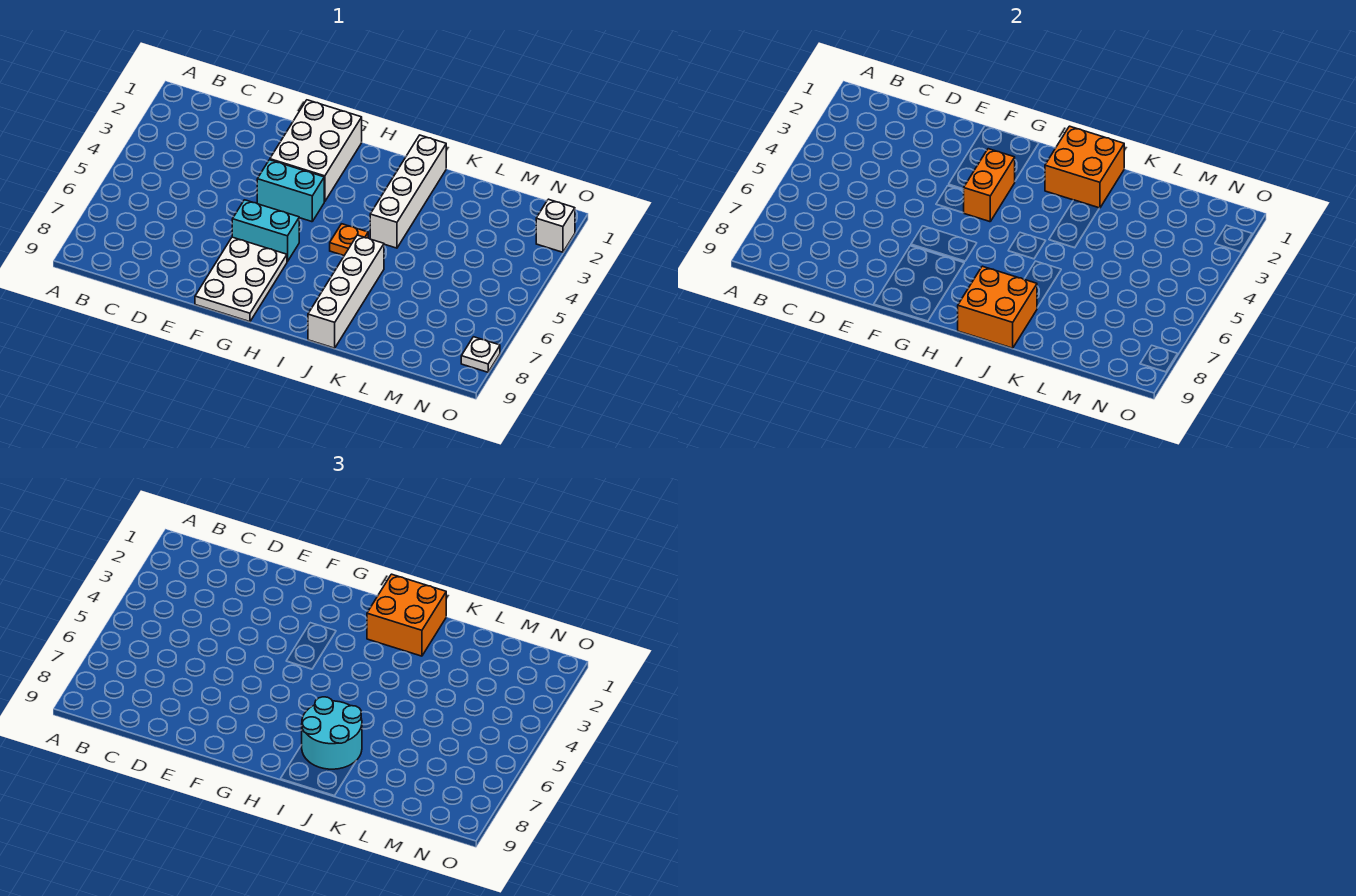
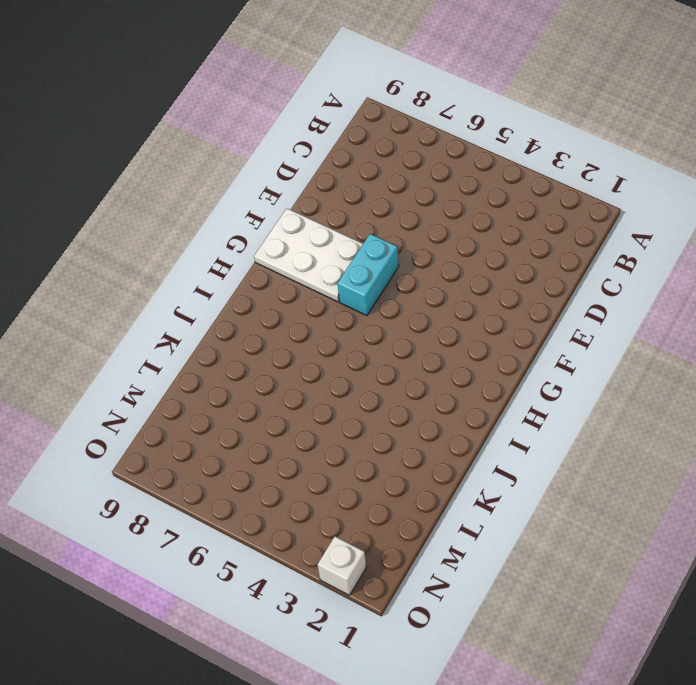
none -> white 2x3 brick [270,100,362,202]
none -> cyan 1x2 brick [257,160,324,222]
none -> orange 1x1 plate [330,224,368,255]

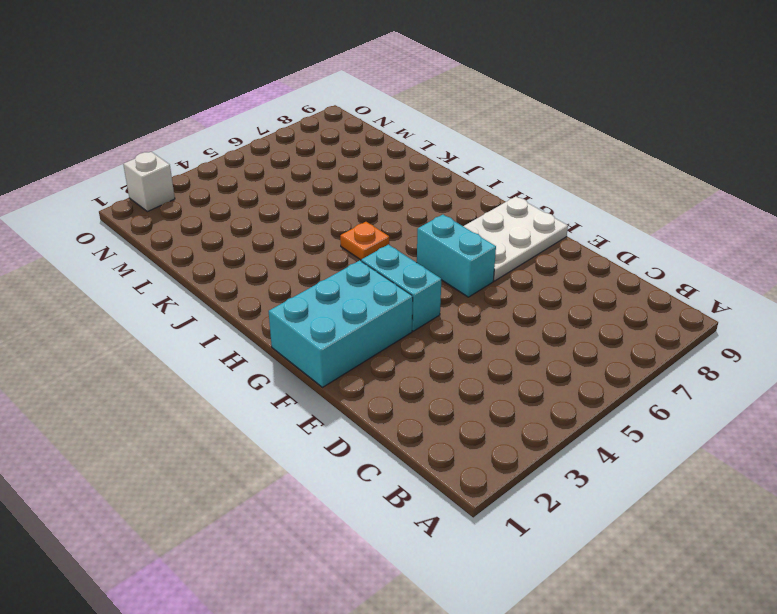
cyan 2x3 brick [269,260,413,387] -> white 2x3 brick [270,100,362,202]
none -> white 1x4 brick [370,135,446,248]
none -> white 1x4 brick [308,235,384,348]
none -> white 1x1 plate [461,337,500,372]

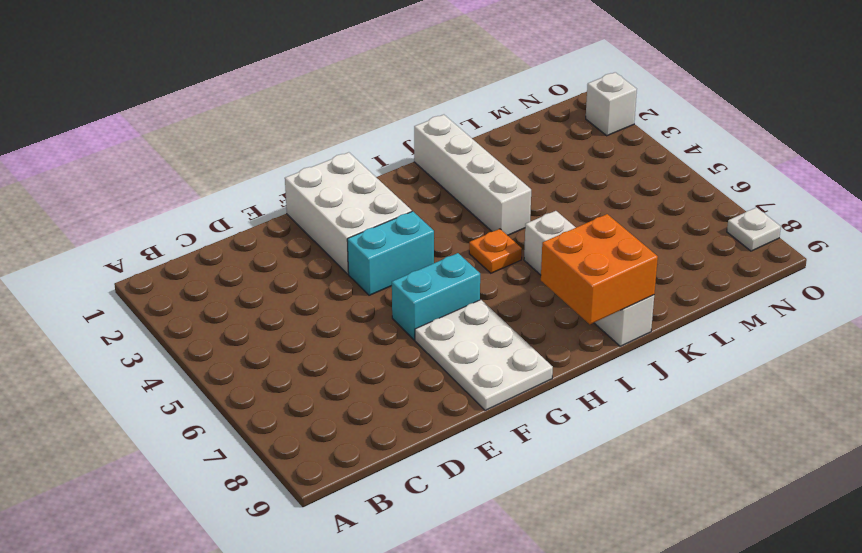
none -> orange 1x2 brick [964,149,1015,222]
none -> orange 2x2 brick [1045,126,1124,208]
none -> orange 2x2 brick [367,574,446,656]

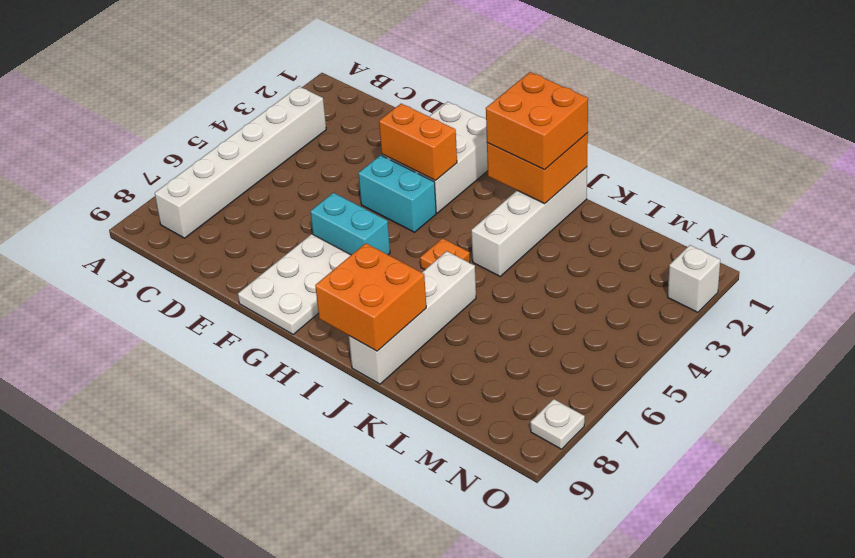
white 1x6 brick [155,86,326,238] -> none
orange 1x2 brick [379,104,457,181] -> orange 1x2 brick turned to [964,149,1015,222]
none -> cyan 2x2 round brick [302,697,362,769]

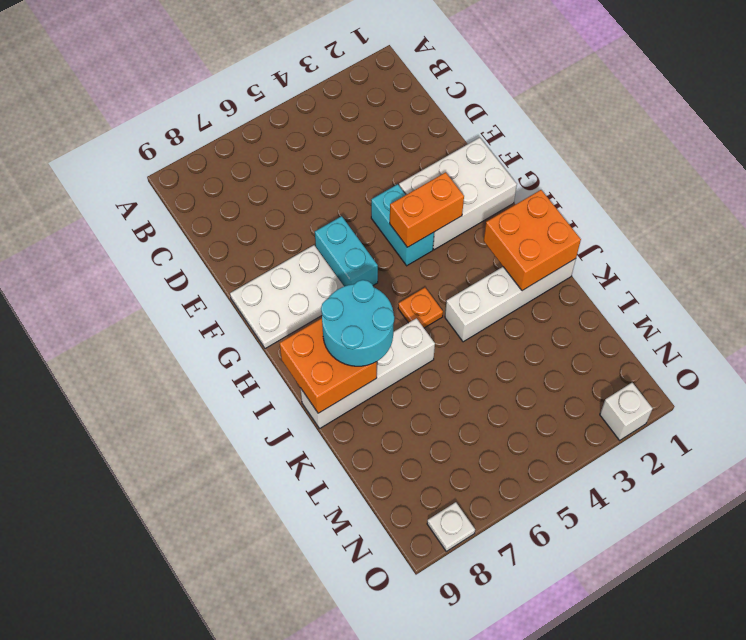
none -> orange 2x2 brick [367,574,446,656]

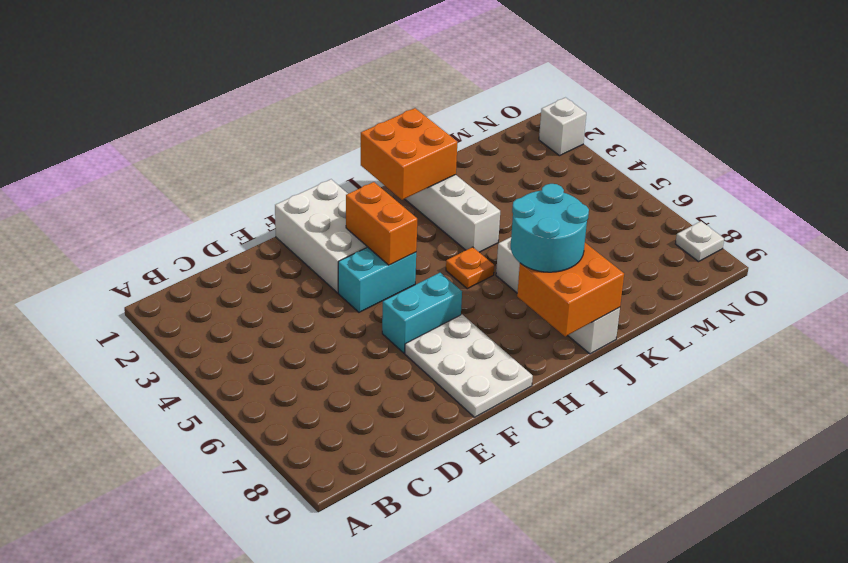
none -> orange 2x2 brick [367,574,446,656]

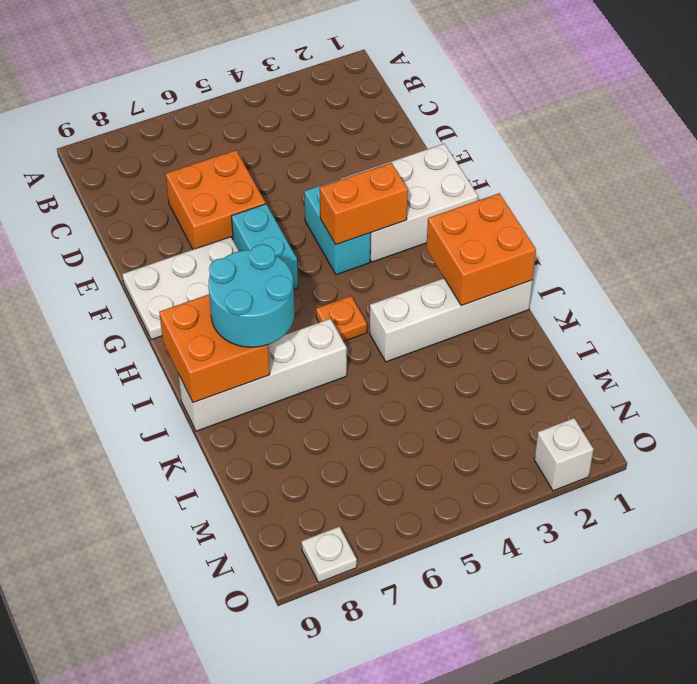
orange 2x2 brick [166,150,266,249] -> orange 2x2 brick moved to [367,574,446,656]

